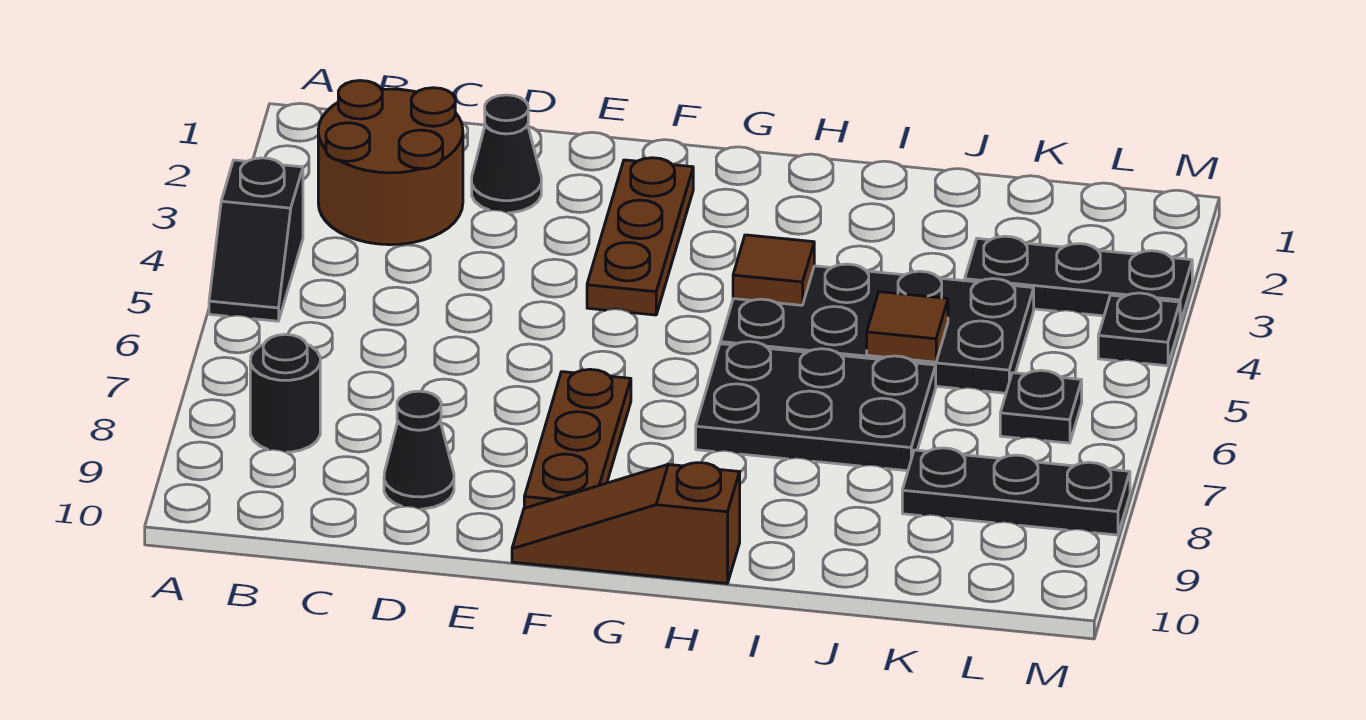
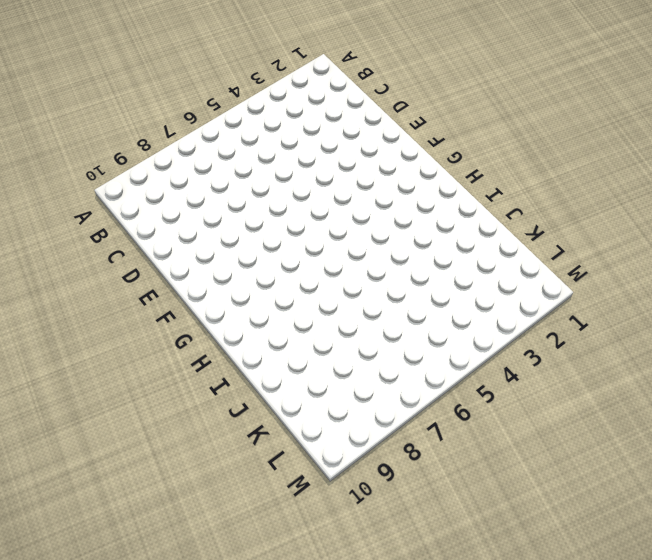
none -> black 1x2 slope [209,158,303,321]
none -> brown 2x2 round brick [318,81,463,245]
none -> black 1x1 round brick [250,334,320,452]

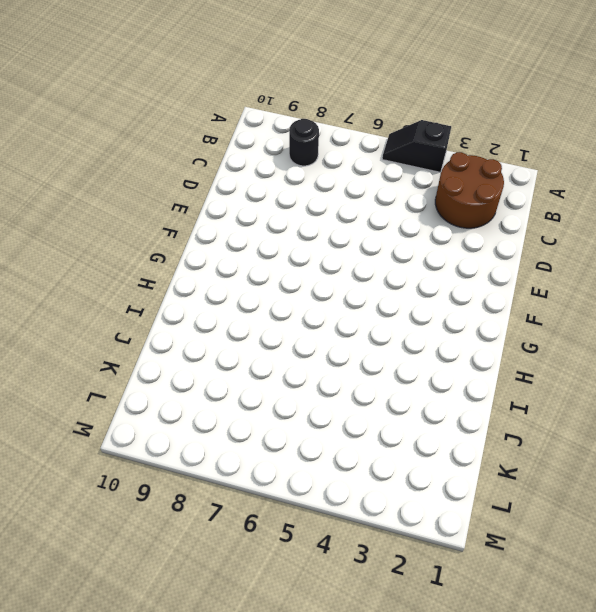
none -> black 1x1 cone [472,95,541,213]
none -> black 1x1 cone [384,391,454,509]
none -> brown 1x3 plate [587,158,693,315]

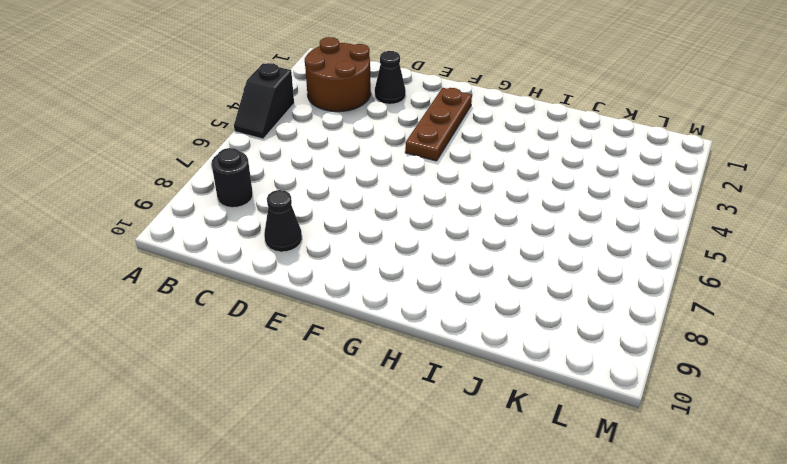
none -> brown 1x3 plate [524,369,631,508]
none -> brown 1x3 slope [512,463,740,583]
none -> black 2x4 plate [721,264,1034,393]

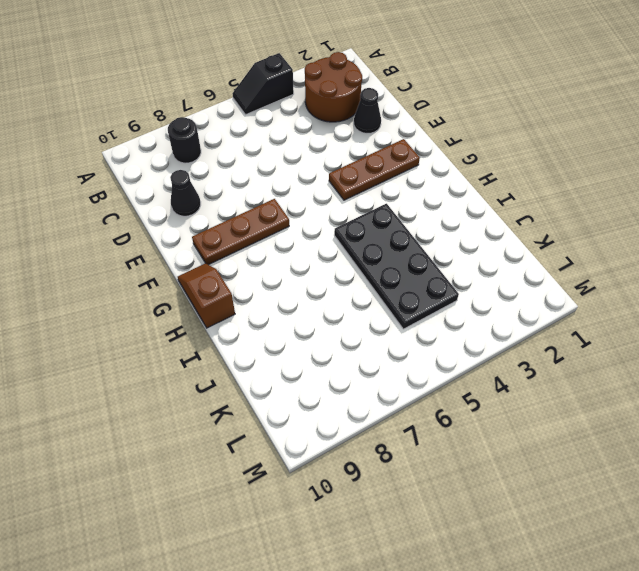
brown 1x2 slope [178,263,235,328] -> brown 1x3 slope [512,463,740,583]
none -> black 2x3 plate [696,342,936,471]
none -> black 1x3 plate [965,236,1192,323]
none -> black 1x3 plate [902,448,1130,535]

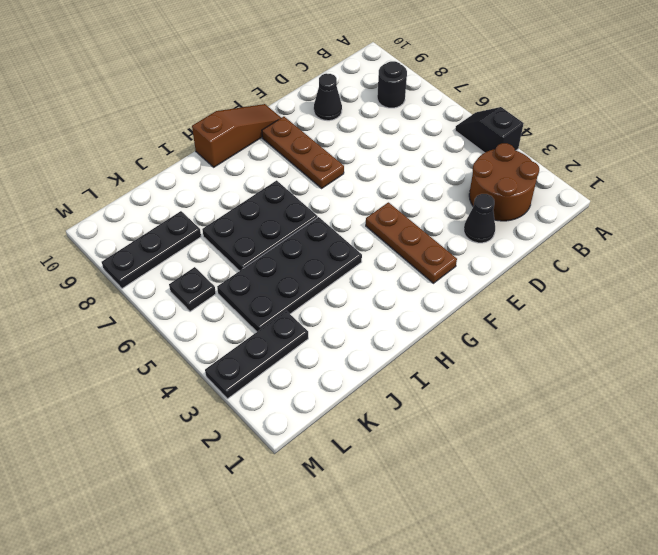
none -> black 1x1 plate [1098,293,1180,366]
none -> brown 1x1 tile [733,235,814,305]
none -> brown 1x1 tile [867,292,948,362]

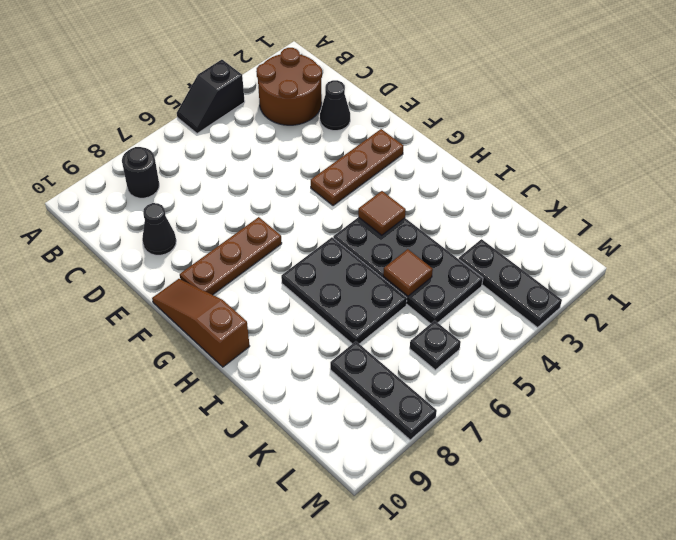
none -> black 1x1 plate [1098,293,1180,366]

